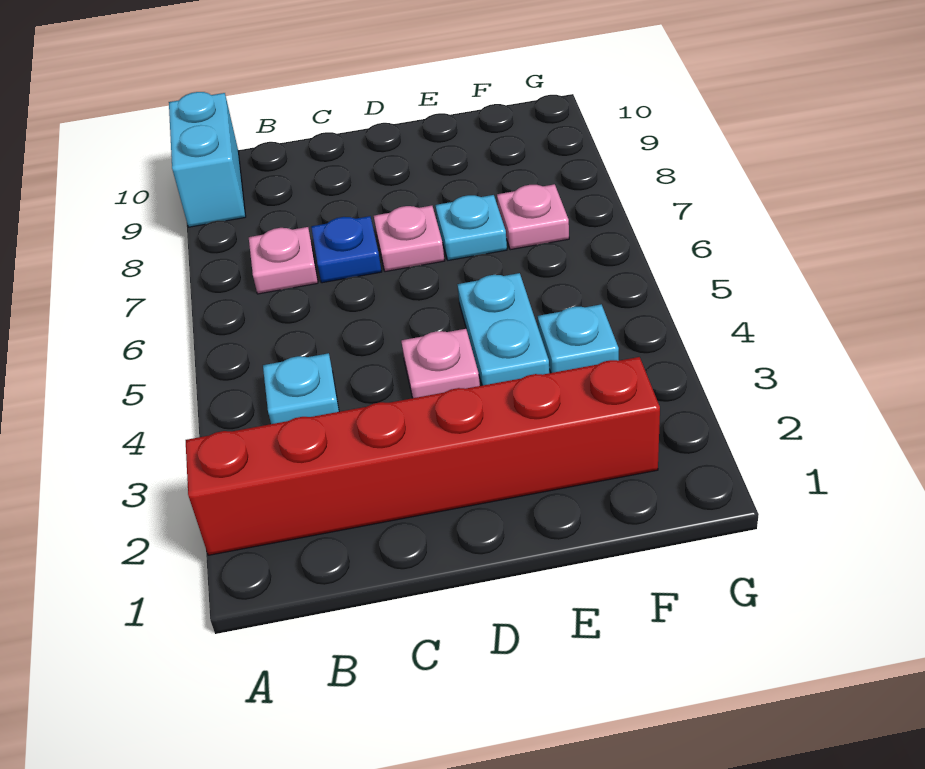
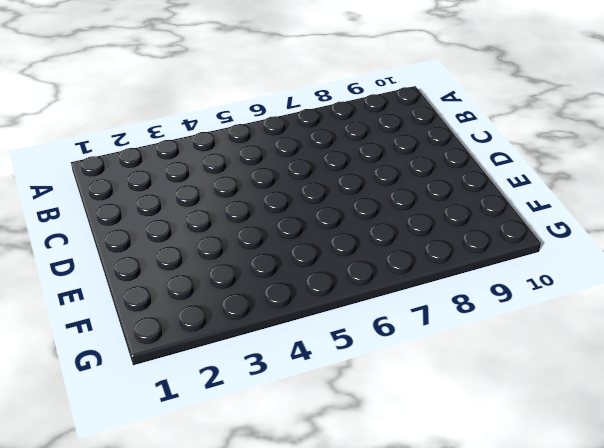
none -> red 1x6 brick [186,357,660,555]
none -> cyan 1x2 brick [169,92,246,227]

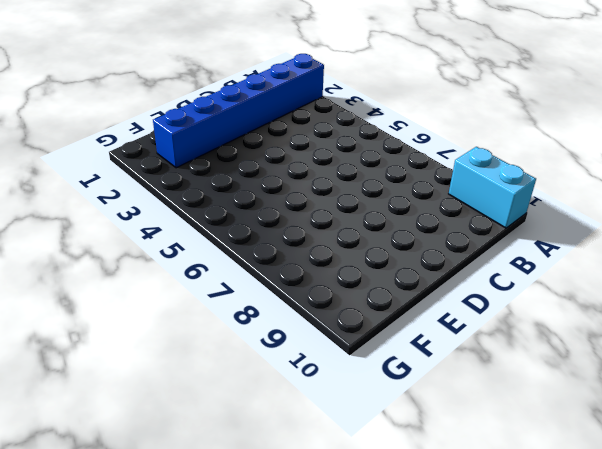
blue 1x6 brick [153,54,324,168] -> red 1x6 brick [186,357,660,555]
none -> cyan 1x1 plate [263,353,339,424]
none -> pink 1x1 plate [249,227,318,294]

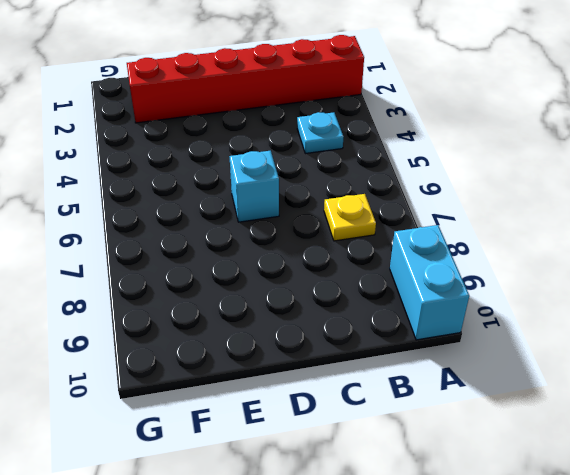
yellow 1x1 plate [324,194,376,241] -> pink 1x1 plate [249,227,318,294]
cyan 1x1 brick [229,151,279,222] -> none
none -> blue 1x1 plate [311,216,381,283]
none -> pink 1x1 plate [401,329,480,398]

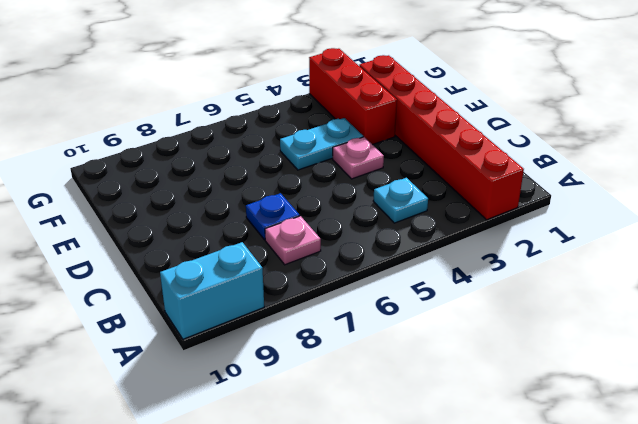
red 1x3 brick [309,48,397,145] -> none
none -> pink 1x1 plate [374,206,444,272]
none -> cyan 1x1 plate [435,195,507,260]

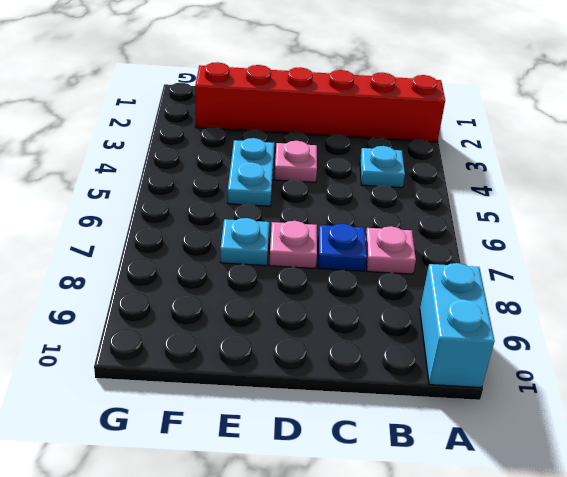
none -> cyan 1x1 plate [538,304,619,373]
none -> pink 1x1 plate [497,184,569,250]

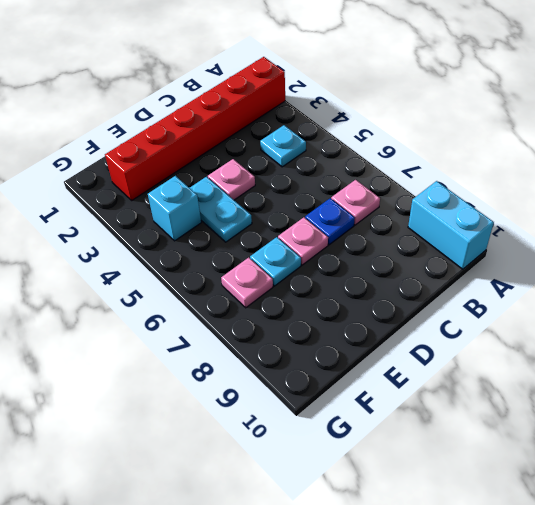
cyan 1x1 brick [148,176,201,241] -> cyan 1x1 plate [538,304,619,373]

